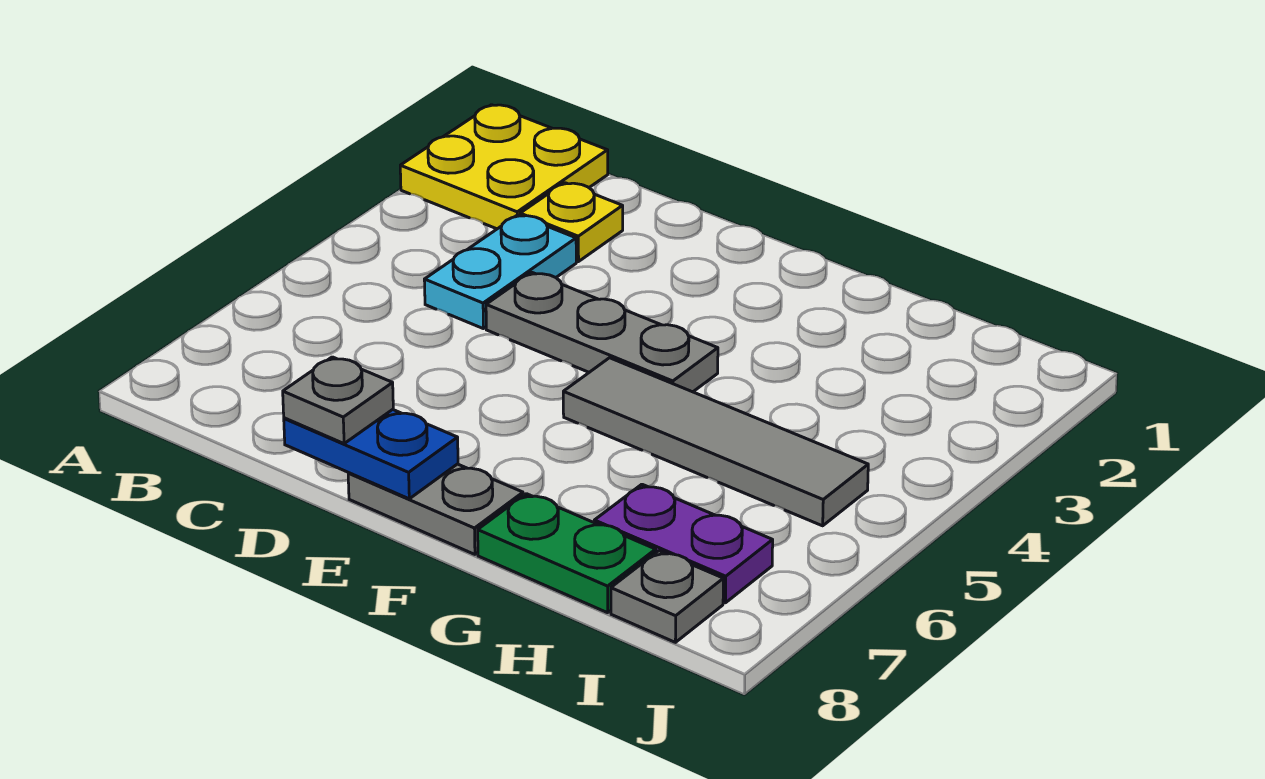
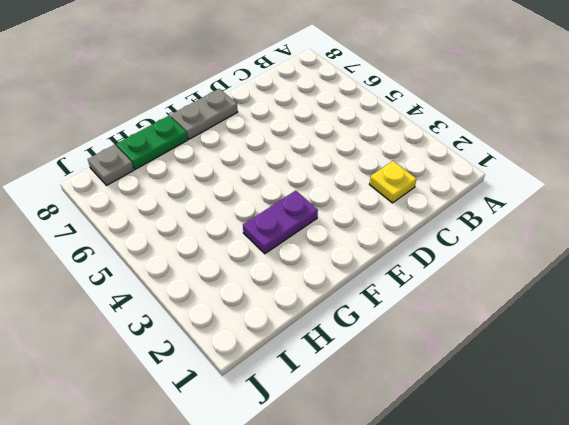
purple 1x2 plate [243,191,318,254] -> purple 1x2 plate moved to [594,484,773,603]
none -> yellow 2x2 plate [400,105,608,229]
none -> cyan 1x2 plate [424,215,576,329]

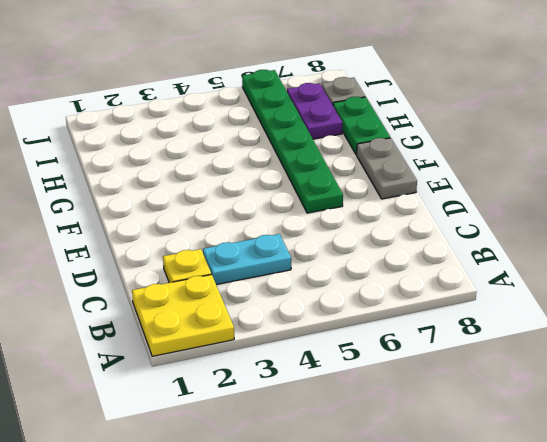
green 1x6 plate [242,70,343,213] -> none
none -> grey 1x3 plate [486,273,718,392]
none -> grey 1x4 tile [563,358,868,526]

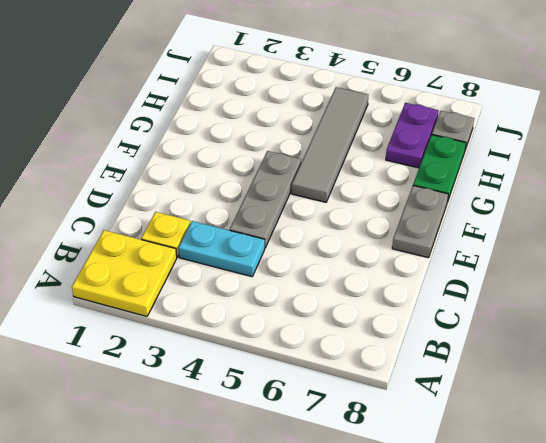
none -> blue 1x2 plate [284,410,458,499]
none -> grey 1x1 plate [283,357,393,443]

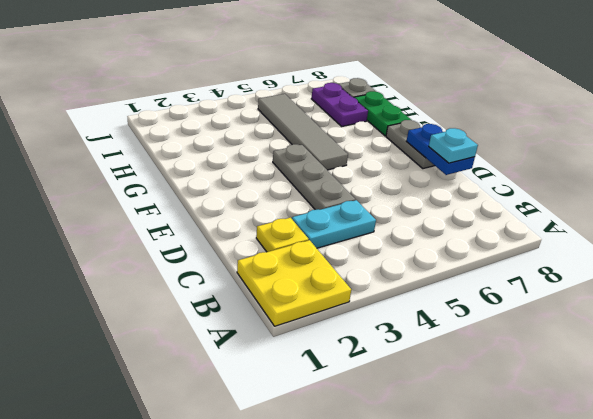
cyan 1x1 plate [429,128,478,163] -> grey 1x1 plate [283,357,393,443]

